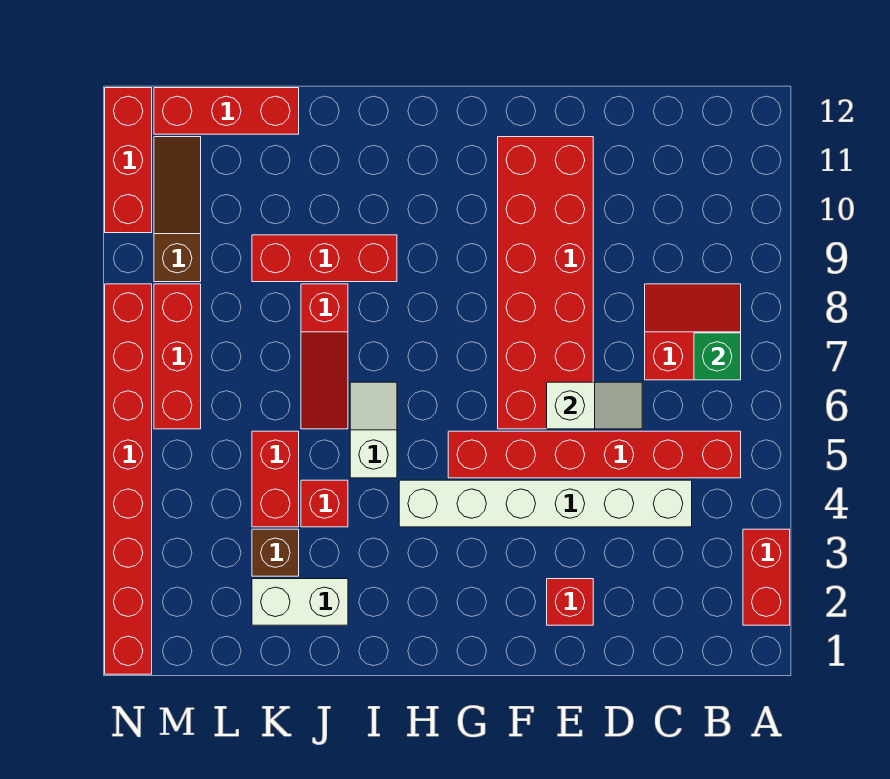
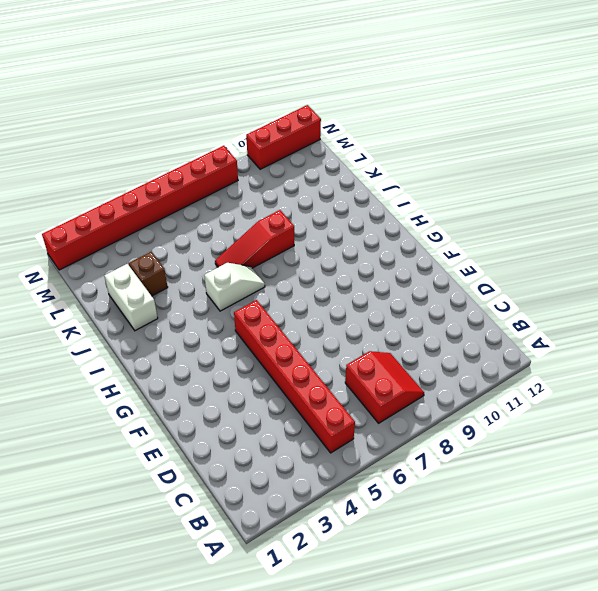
none -> red 1x2 brick [743,529,790,625]
none -> white 1x6 brick [399,480,692,527]
none -> red 1x1 brick [547,579,593,625]

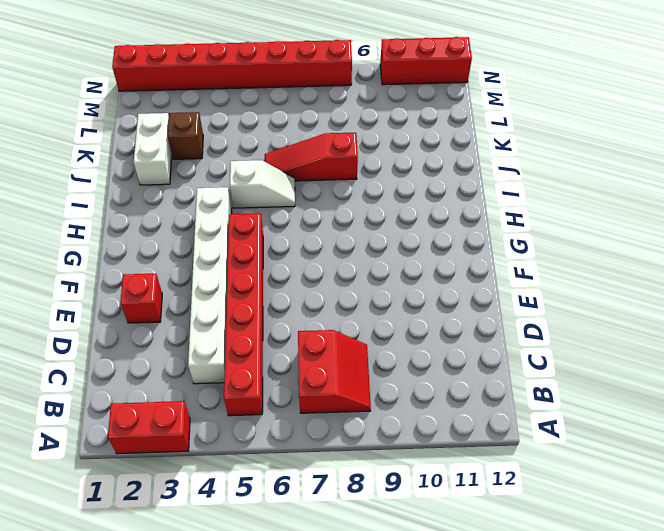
none -> red 2x6 brick [498,137,593,429]
none -> red 1x3 brick [252,235,397,282]
none -> red 1x1 brick [301,480,348,527]

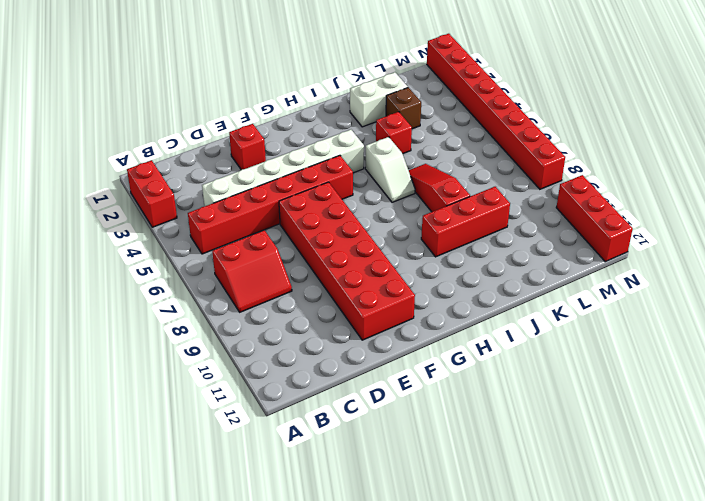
none -> red 1x2 brick [252,431,299,527]
none -> red 1x3 brick [154,88,299,134]
none -> red 1x3 brick [154,284,201,429]

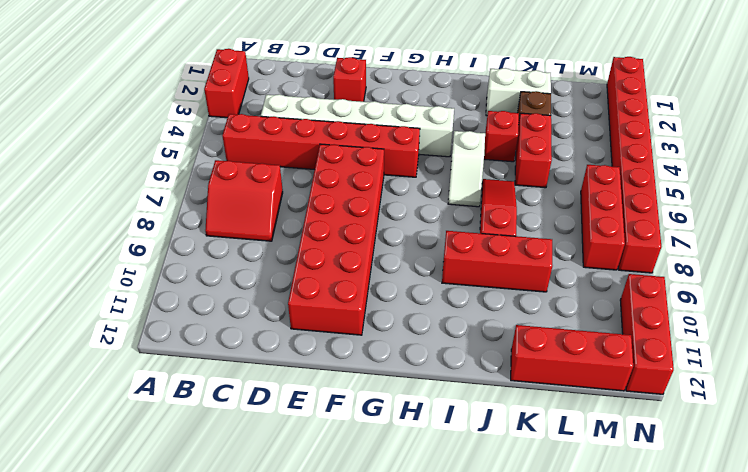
none -> brown 1x3 slope [154,137,201,282]
none -> green 1x1 brick [694,333,741,380]
none -> white 1x2 slope [547,382,642,429]

